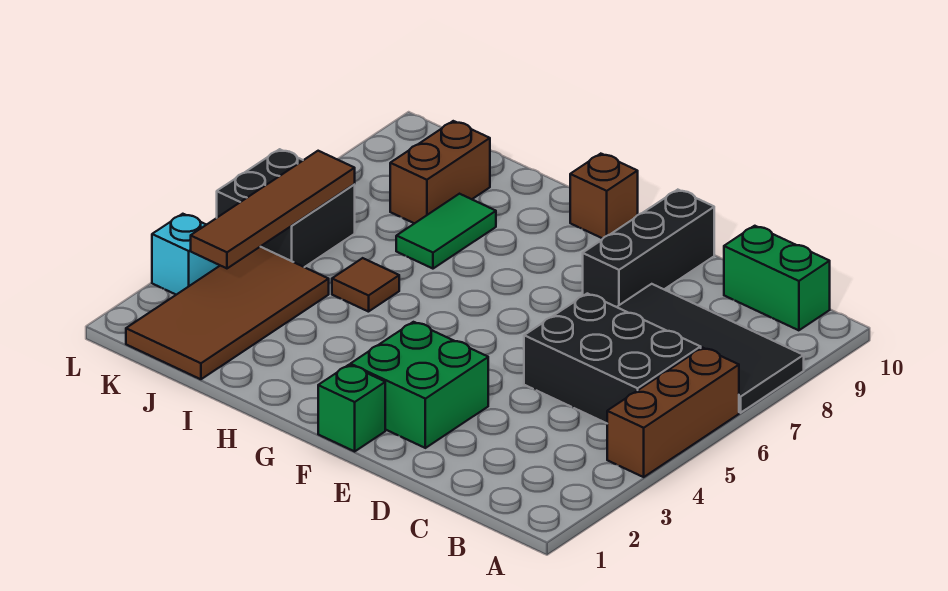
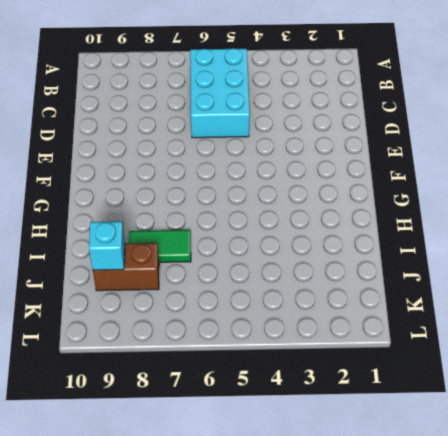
cyan 2x3 brick [190,48,250,138] -> black 2x3 brick [524,294,701,423]
cyan 1x1 brick [89,221,125,270] -> cyan 1x1 brick moved to [152,214,219,295]
none -> brown 1x3 brick [607,348,739,477]
none -> black 2x4 tile [617,284,804,413]
none -> green 1x2 brick [724,226,830,330]

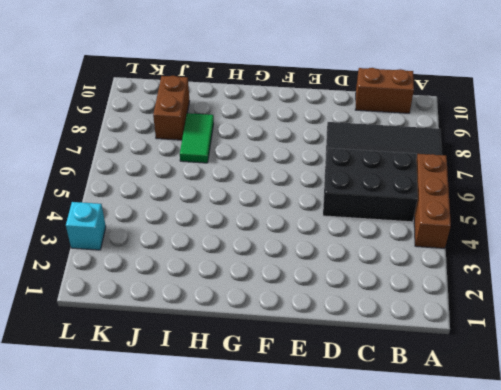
brown 1x2 brick [355,68,414,113] -> green 1x2 brick [724,226,830,330]
none -> green 2x2 brick [350,322,488,448]
none -> black 1x3 brick [583,190,714,307]
none -> green 1x1 brick [318,365,385,451]

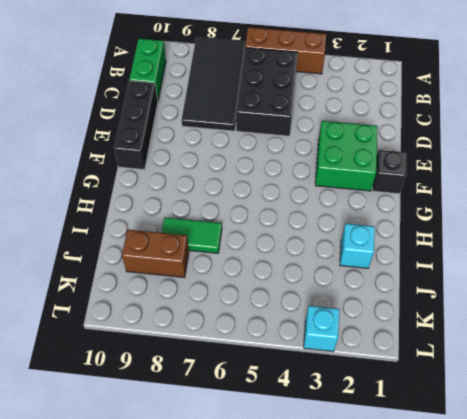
black 1x3 brick [114,81,158,170] -> black 1x3 brick turned to [583,190,714,307]
black 1x1 brick [372,150,406,194] -> green 1x1 brick [318,365,385,451]
cyan 1x1 brick [340,224,375,268] -> none
none -> brown 1x1 brick [570,154,638,238]
none -> brown 1x1 tile [332,258,399,312]
none -> brown 2x4 tile [126,247,329,379]

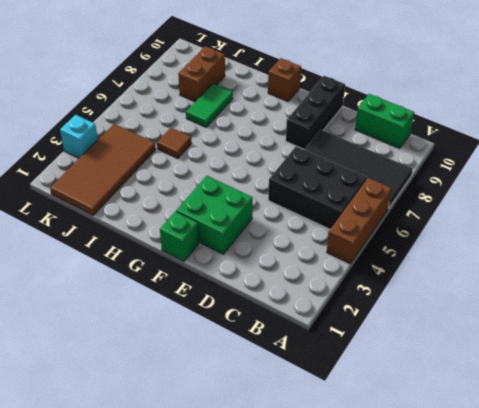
none -> black 2x2 brick [217,149,355,267]
none -> brown 1x4 tile [191,151,355,268]

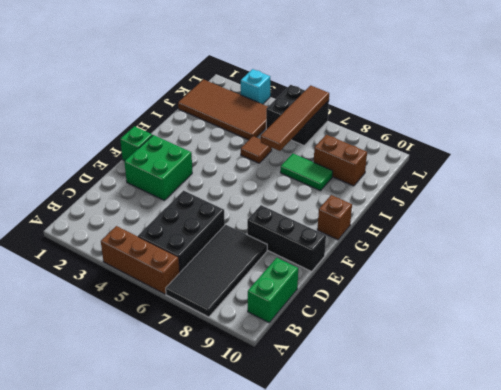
brown 1x4 tile [261,85,329,151] -> brown 1x4 tile turned to [191,151,355,268]

